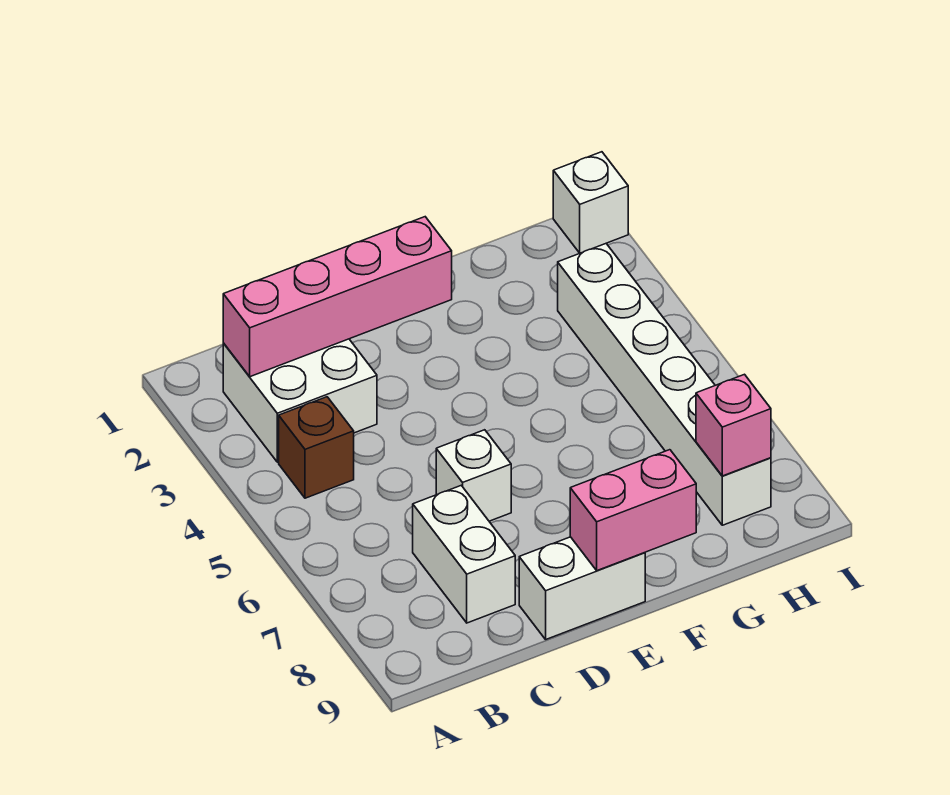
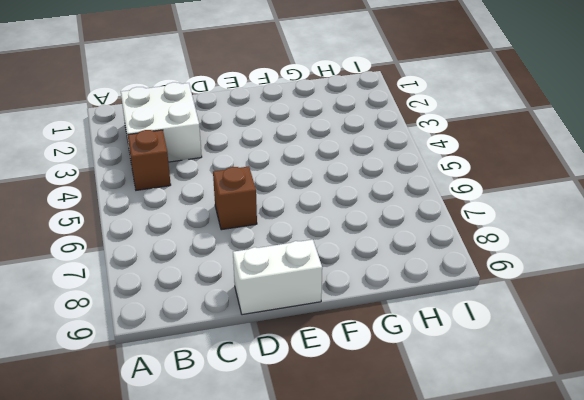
brown 1x1 brick [213,166,257,230] -> white 1x1 brick [436,430,511,521]
none -> white 1x2 brick [413,486,515,623]
none -> white 1x6 brick [558,244,771,525]

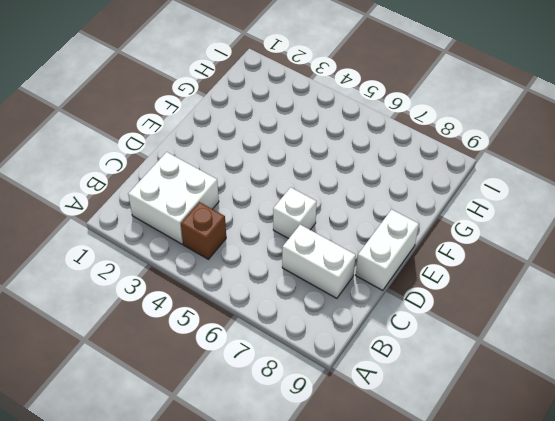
none -> white 1x6 brick [558,244,771,525]
none -> white 1x1 brick [553,152,628,253]

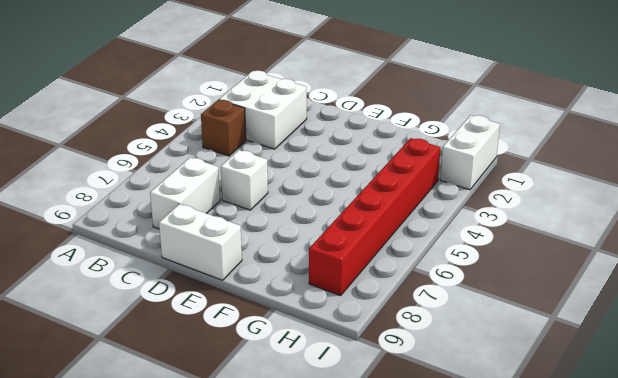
red 1x6 brick [309,138,440,295] -> white 1x6 brick [558,244,771,525]
white 1x2 brick [440,115,500,190] -> white 1x1 brick [553,152,628,253]
none -> pink 1x4 brick [223,217,452,377]
none -> pink 1x2 brick [570,450,696,571]

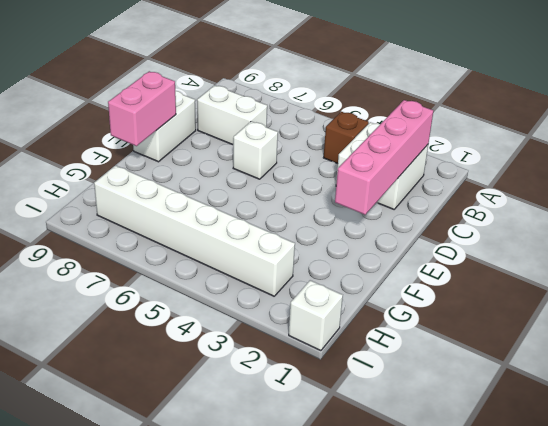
none -> pink 1x1 brick [696,374,771,476]

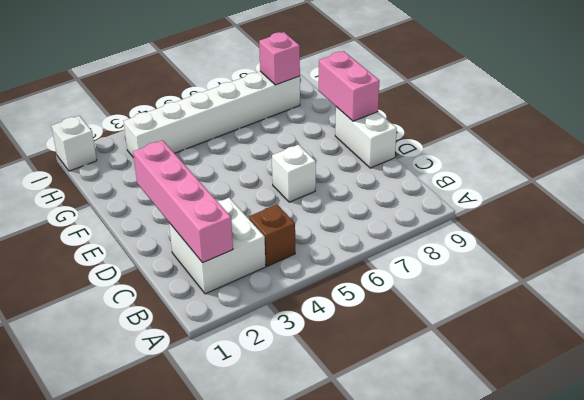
none -> white 1x2 brick [413,486,515,623]

